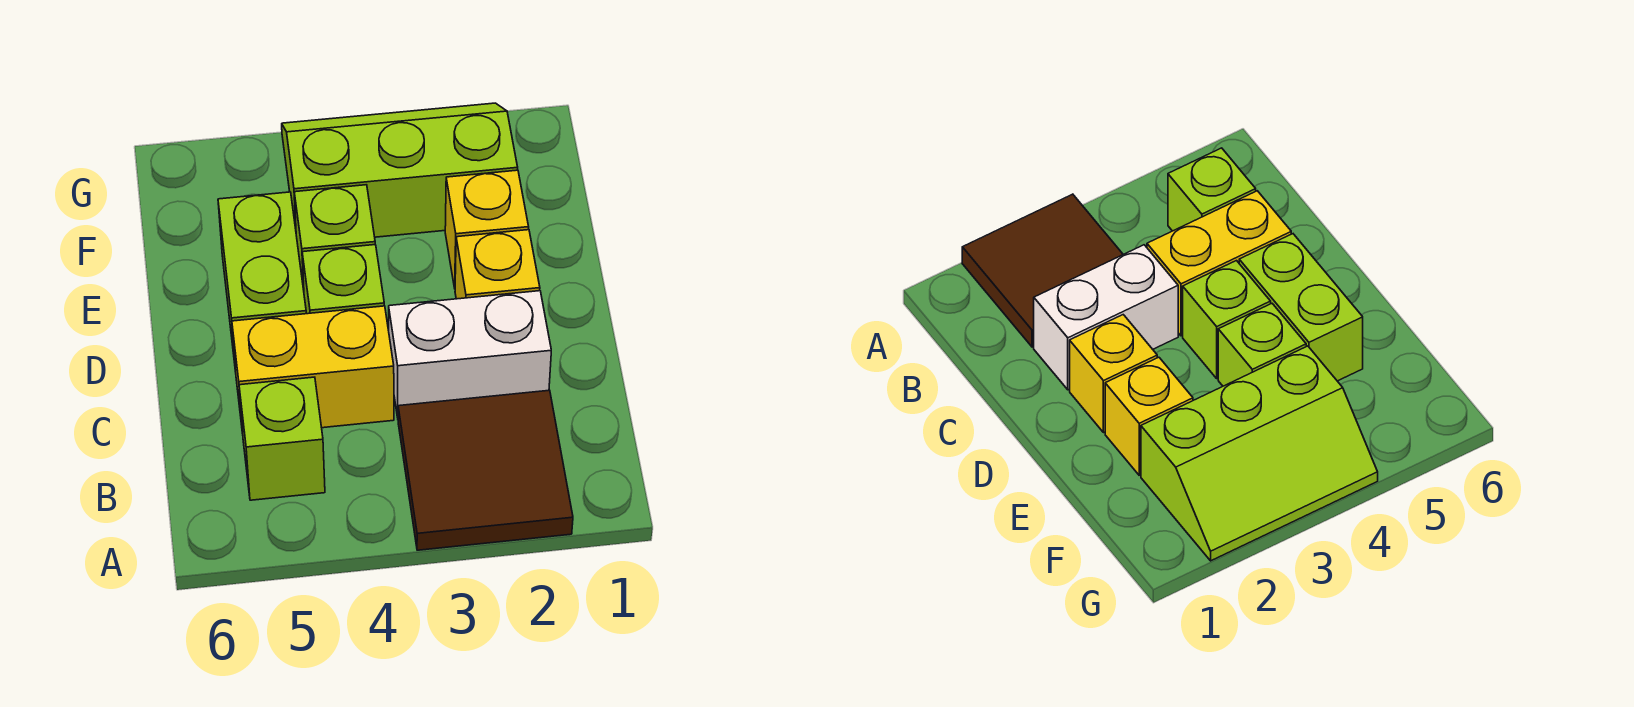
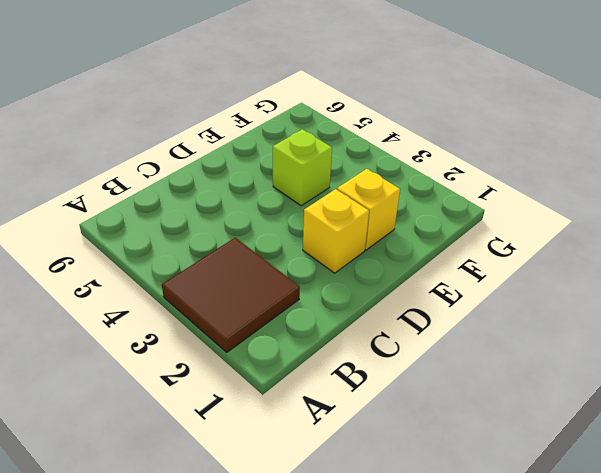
none -> lime 1x1 brick [239,377,325,500]
none -> white 1x2 brick [389,291,551,417]

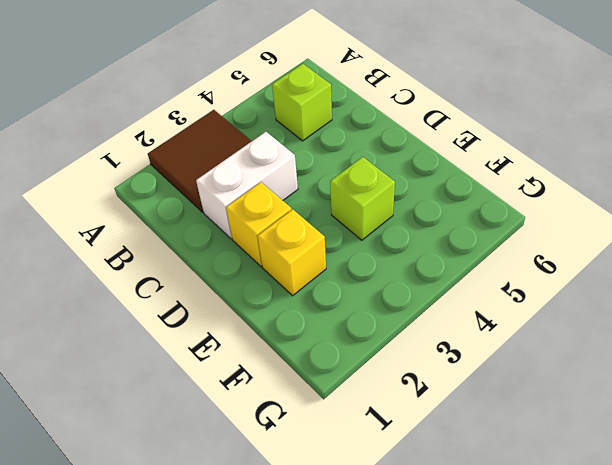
none -> yellow 1x2 brick [232,306,394,432]
none -> lime 1x1 brick [302,245,384,314]

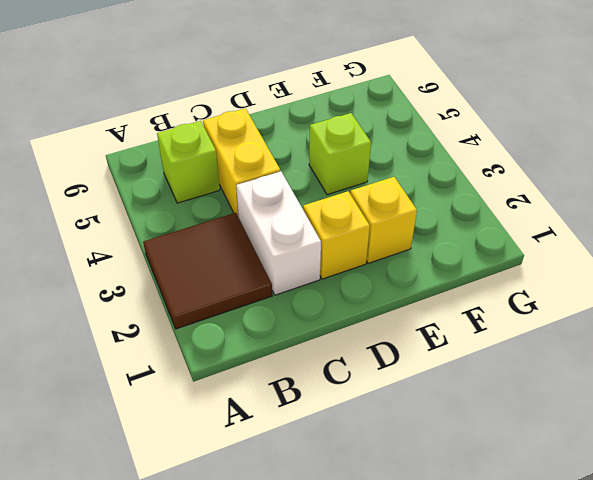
none -> lime 1x1 brick [302,245,384,314]
none -> lime 1x2 brick [218,192,306,371]

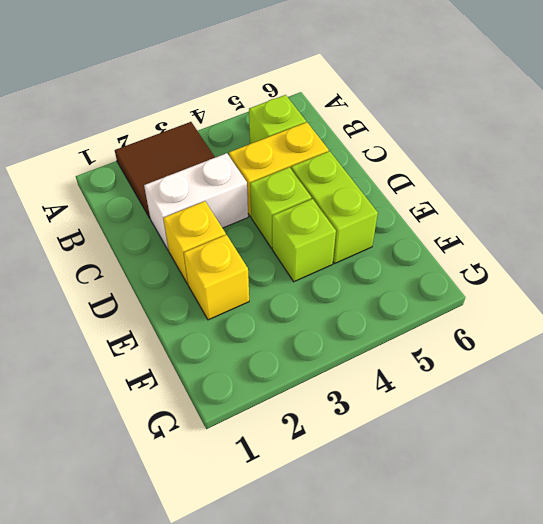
none -> lime 2x3 slope [282,103,518,237]

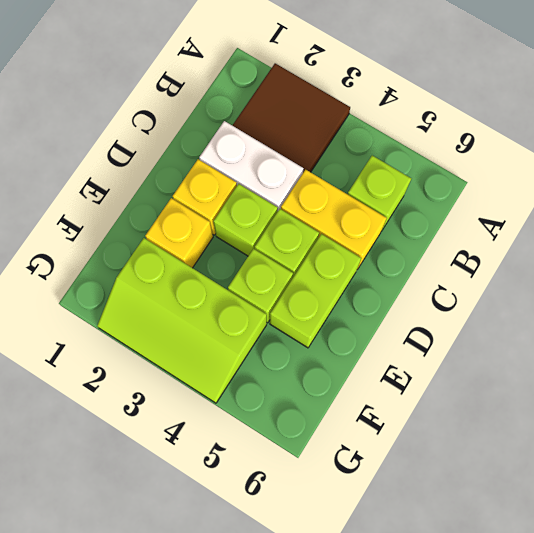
lime 1x1 brick [213,184,278,256] -> none

